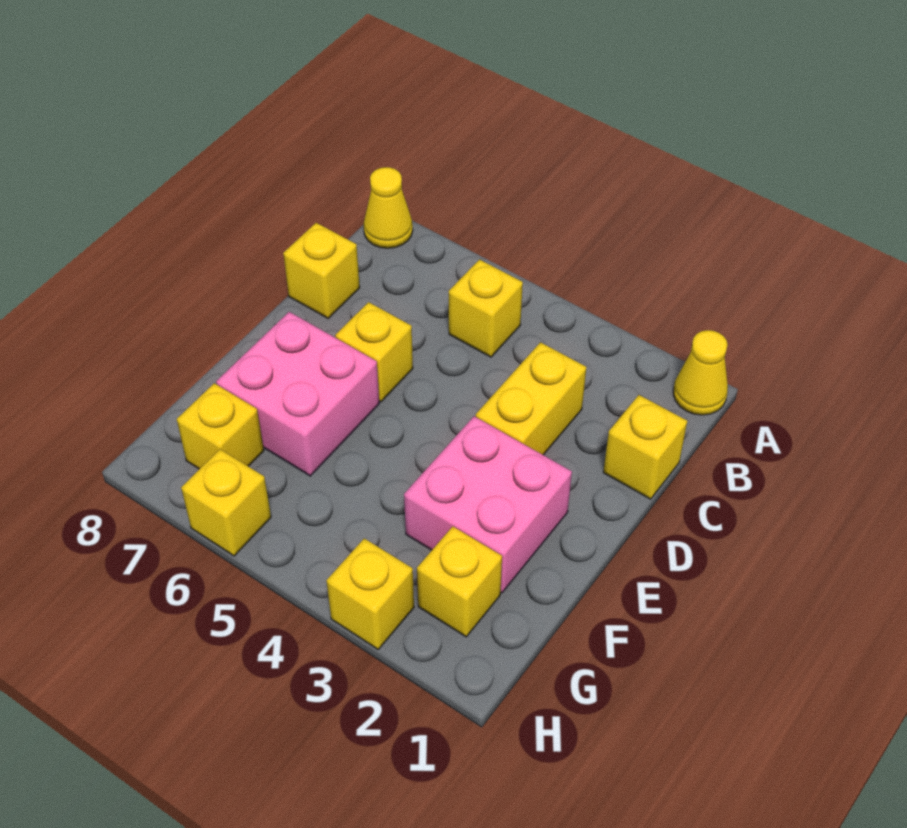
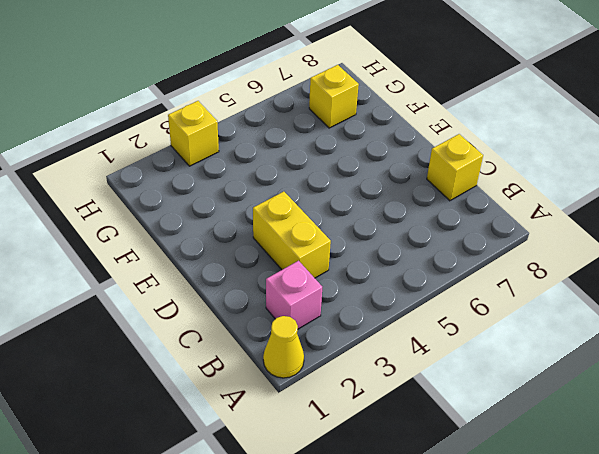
pink 1x1 brick [266,261,322,329] -> none
none -> yellow 1x1 cone [364,167,413,248]
none -> yellow 1x1 brick [449,260,523,357]
none -> yellow 1x1 brick [603,395,687,499]

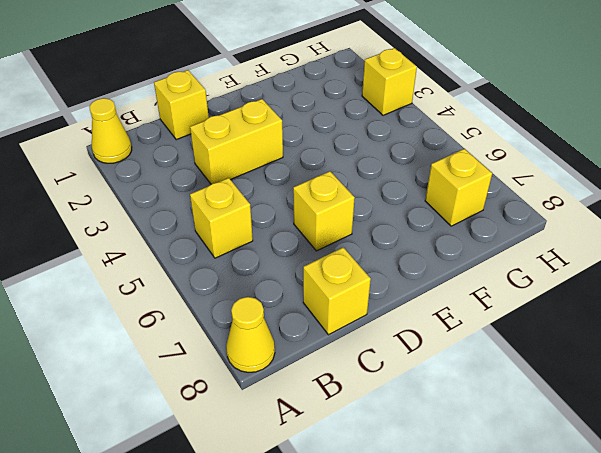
none -> pink 2x2 brick [404,416,572,593]
none -> pink 2x2 brick [216,312,379,476]
none -> yellow 1x1 brick [417,526,502,637]

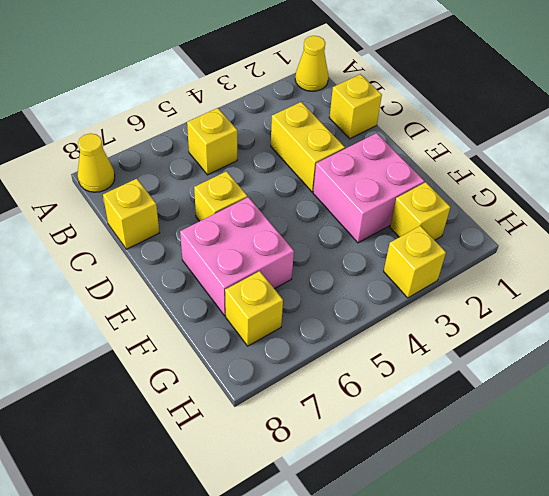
none -> yellow 1x1 brick [181,449,271,556]

